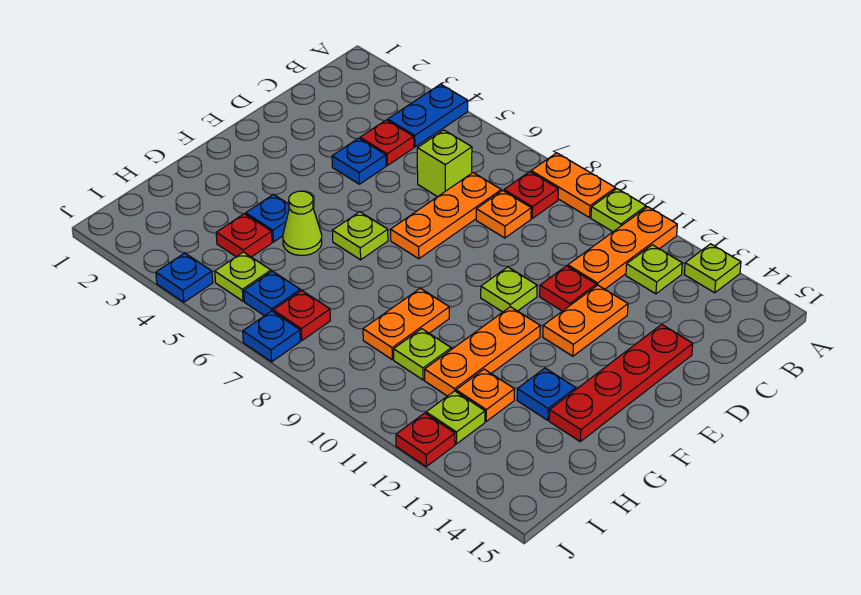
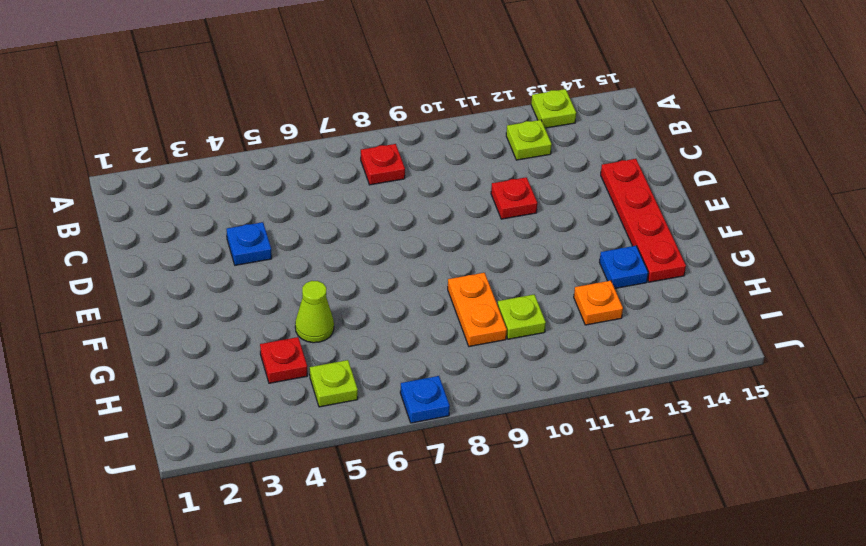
none -> blue 1x2 plate [388,84,468,147]
none -> orange 1x2 plate [531,153,615,218]
none -> lime 1x1 plate [591,189,646,232]
none -> orange 1x3 plate [568,207,677,289]

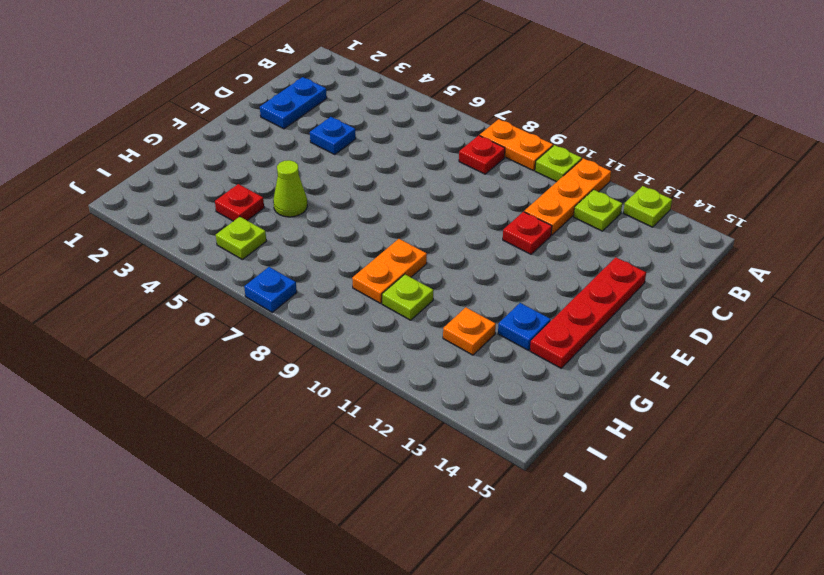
blue 1x2 plate [260,77,327,129] -> blue 1x2 plate moved to [388,84,468,147]
none -> red 1x1 plate [360,120,414,165]
none -> lime 1x1 brick [417,130,472,197]
none -> orange 1x3 plate [391,173,501,259]
none -> orange 1x1 plate [476,191,531,238]

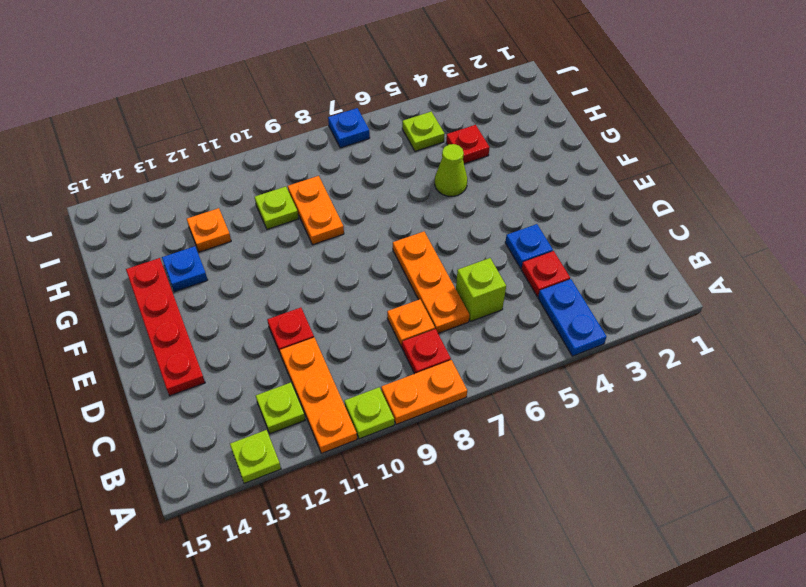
none -> orange 1x2 plate [543,285,628,356]
none -> lime 1x1 plate [481,267,537,312]
none -> lime 1x1 plate [332,212,388,260]
none -> orange 1x3 plate [425,307,540,396]

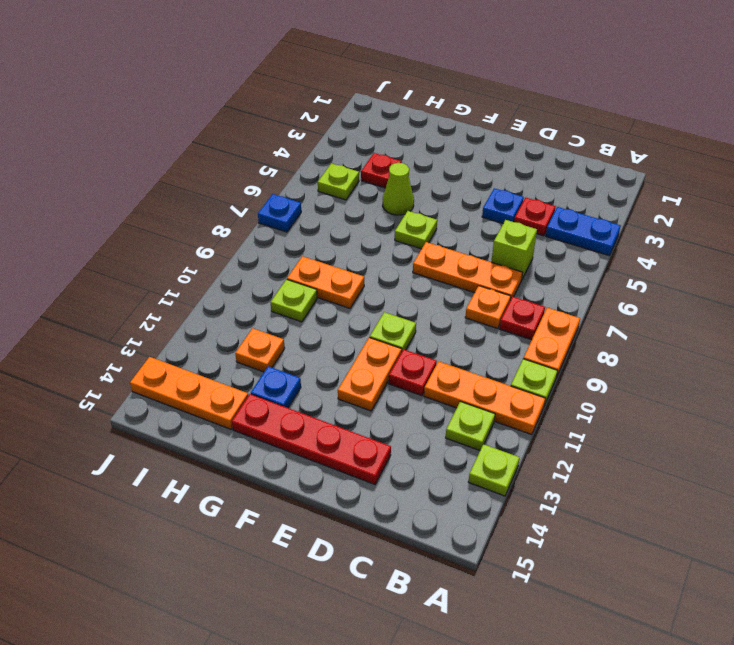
orange 1x2 plate [338,337,402,411] -> orange 1x2 plate turned to [543,285,628,356]
orange 1x3 plate [130,357,248,429] -> orange 1x3 plate moved to [425,307,540,396]
none -> blue 1x1 plate [246,194,289,242]
none -> blue 1x1 plate [244,271,300,316]
none -> red 1x1 plate [273,290,330,341]
none -> lime 1x1 plate [426,391,485,444]

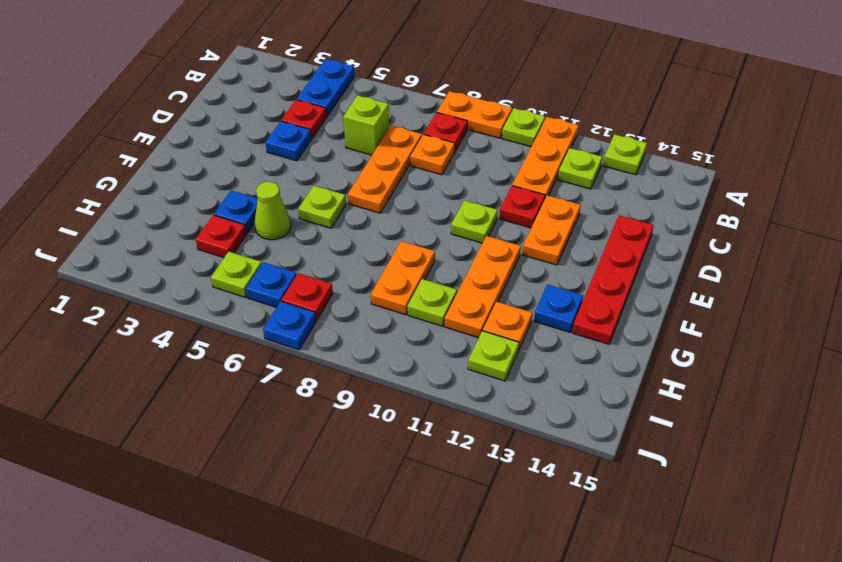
none -> blue 1x1 plate [156,253,213,302]
none -> red 1x1 plate [396,413,455,467]

